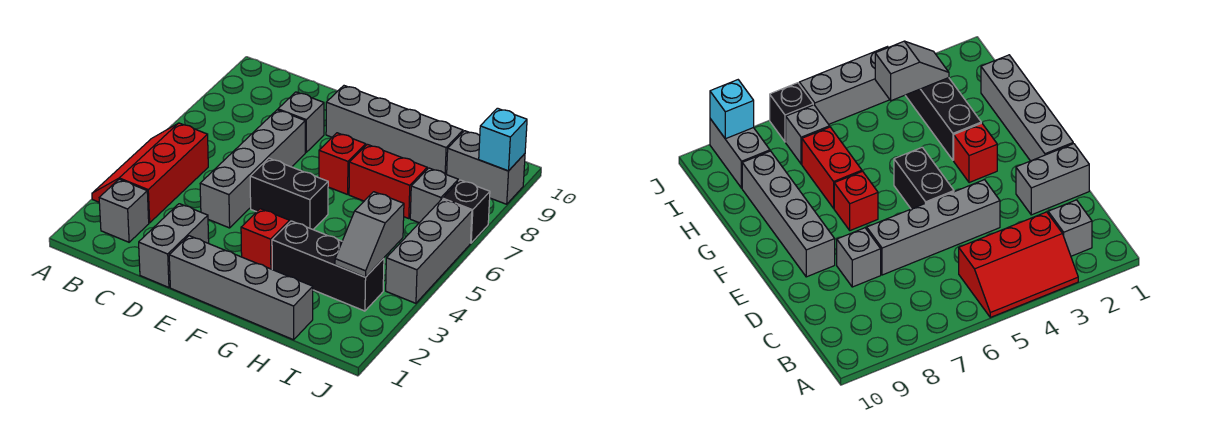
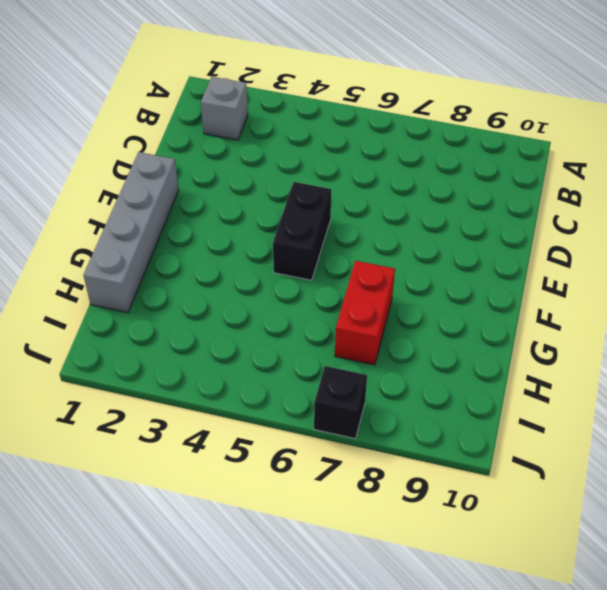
none -> red 2x3 slope [92,123,208,223]
none -> grey 1x2 brick [139,204,209,287]
none -> grey 1x4 brick [200,110,305,228]

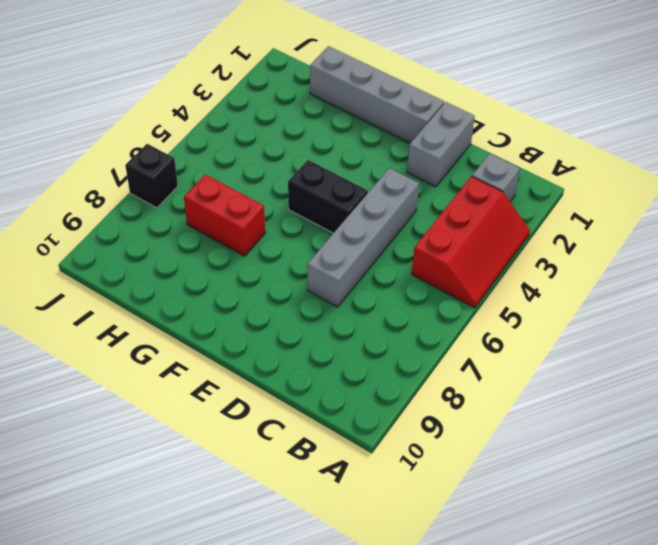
none -> grey 1x1 brick [278,92,324,152]
none -> grey 1x4 brick [326,86,463,175]
none -> red 1x1 brick [241,209,289,269]

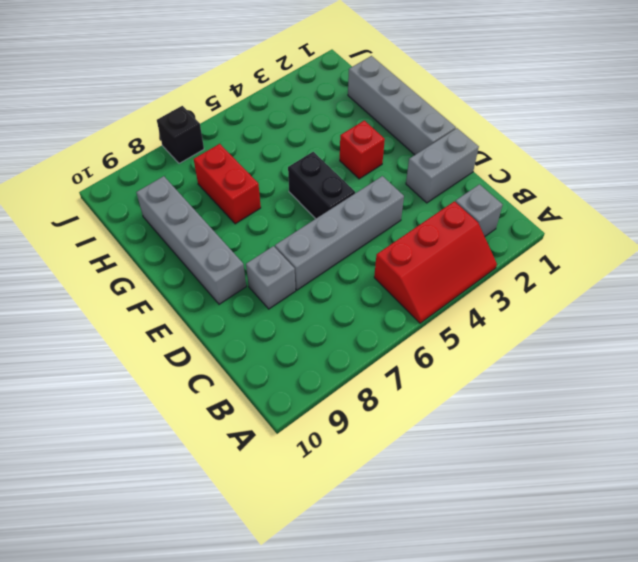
none -> red 1x1 brick [319,133,366,195]
none -> black 1x3 brick [272,221,384,311]
none -> grey 1x1 brick [410,168,458,223]

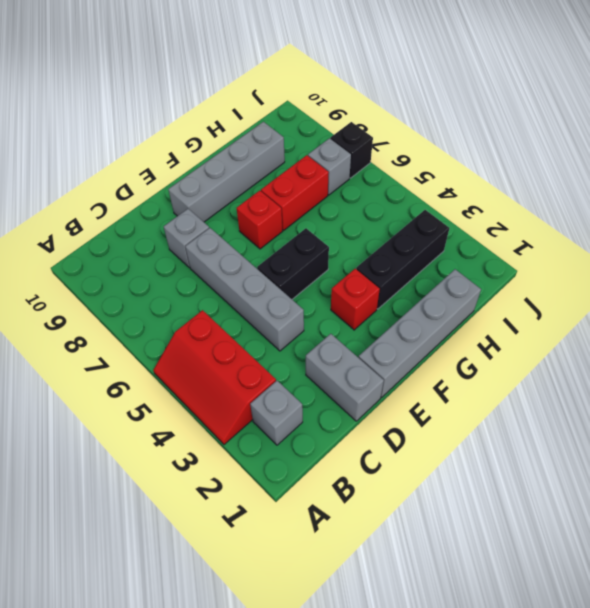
none -> grey 1x2 brick [447,131,525,204]
none -> grey 1x3 brick [386,199,472,303]
none -> grey 1x2 slope [335,192,404,277]

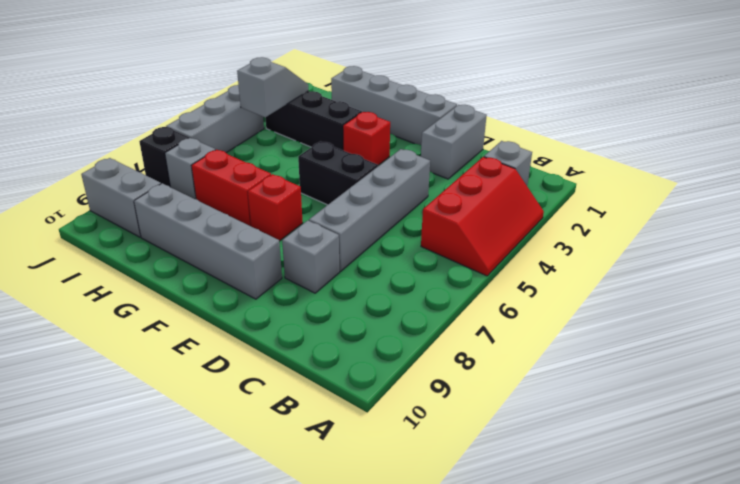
none -> cyan 1x1 brick [479,108,527,171]

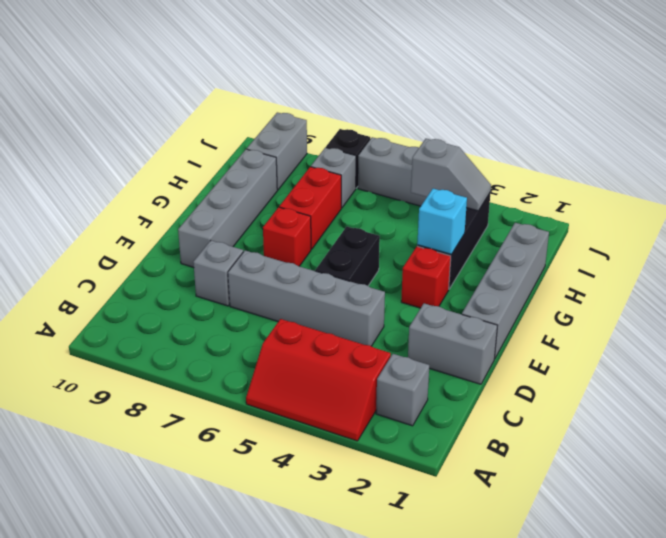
cyan 1x1 brick [417,189,467,255] -> cyan 1x1 brick moved to [479,108,527,171]

